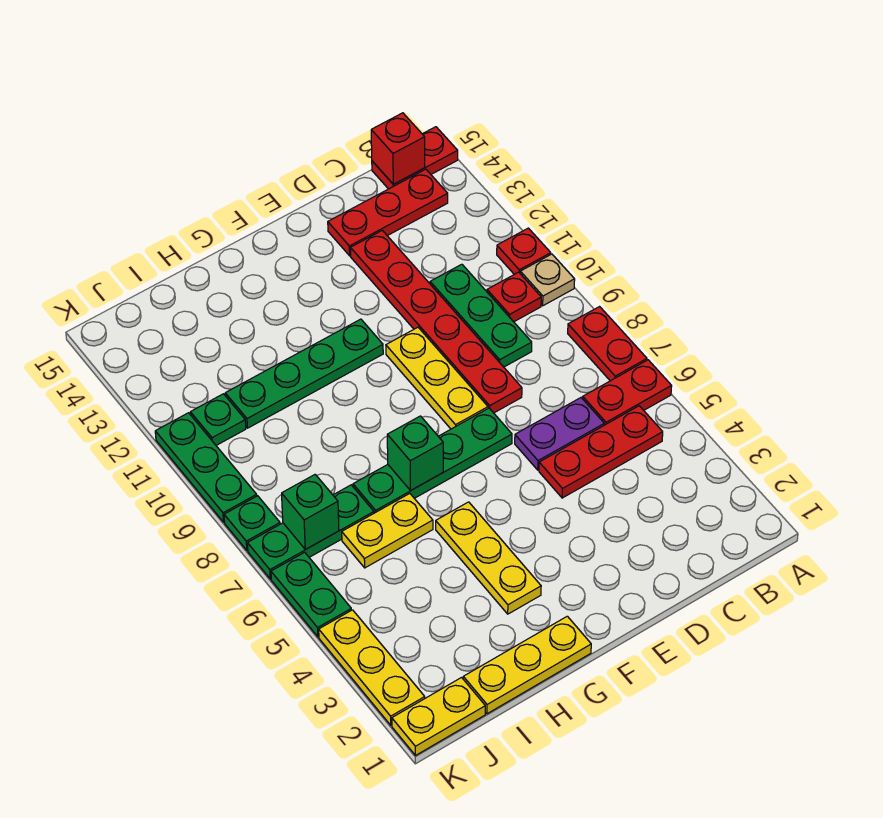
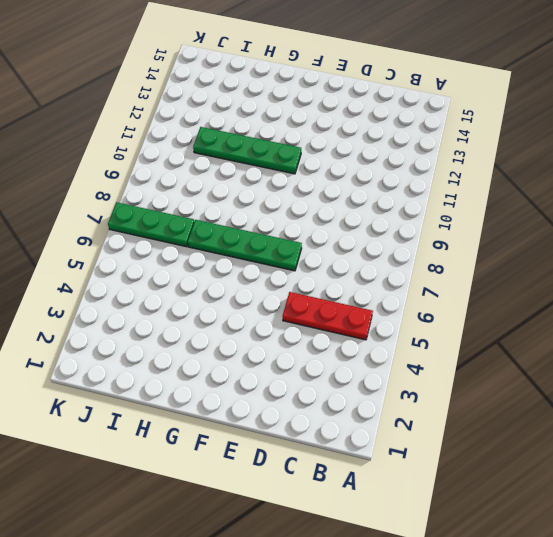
none -> red 1x2 plate [583,360,672,425]
none -> red 1x2 plate [568,307,647,381]
none -> tan 1x1 plate [520,254,575,306]

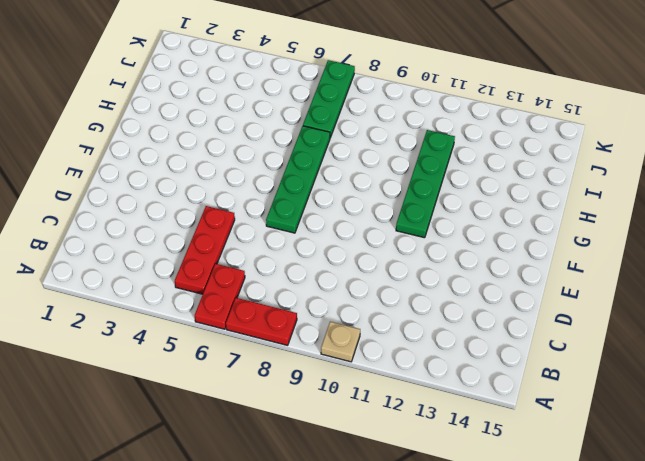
none -> red 1x1 plate [497,228,551,274]
none -> red 1x2 plate [372,127,458,189]
none -> red 1x1 plate [487,272,541,322]

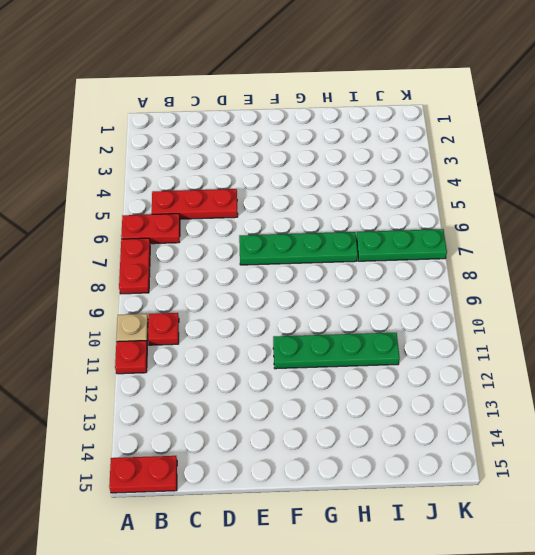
none -> red 1x3 plate [328,169,448,256]
none -> purple 1x2 plate [515,398,604,470]
none -> green 1x3 plate [430,264,532,367]

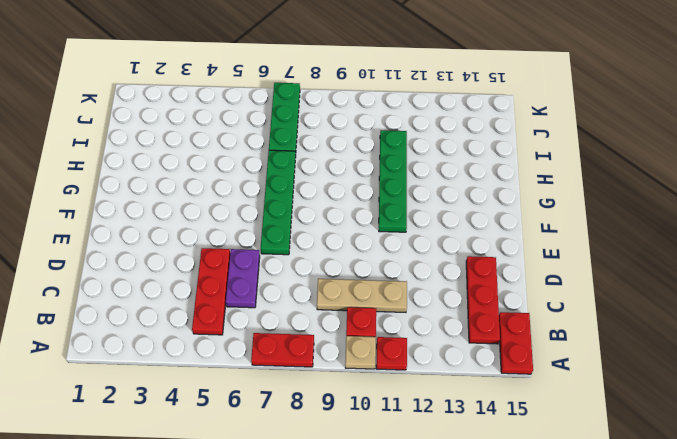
tan 1x3 plate [317,279,407,313] -> green 1x3 plate [430,264,532,367]
none -> red 1x2 plate [583,360,672,425]
none -> red 1x6 plate [350,230,522,413]
none -> yellow 1x3 plate [386,327,488,429]

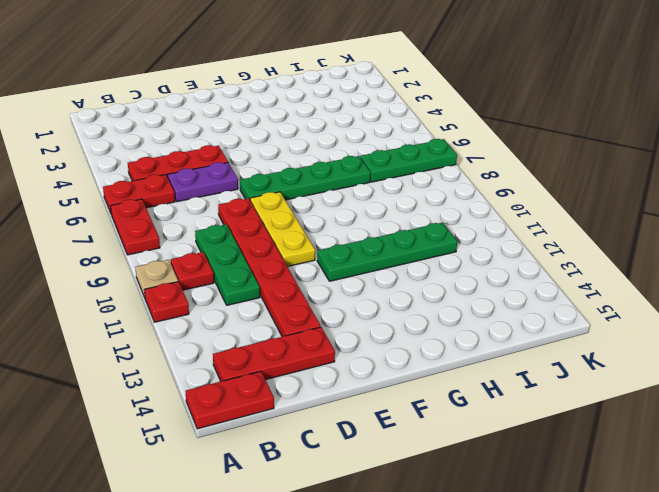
none -> yellow 1x3 plate [463,616,591,714]
none -> yellow 1x3 plate [436,502,541,614]
none -> yellow 1x2 plate [342,494,433,568]

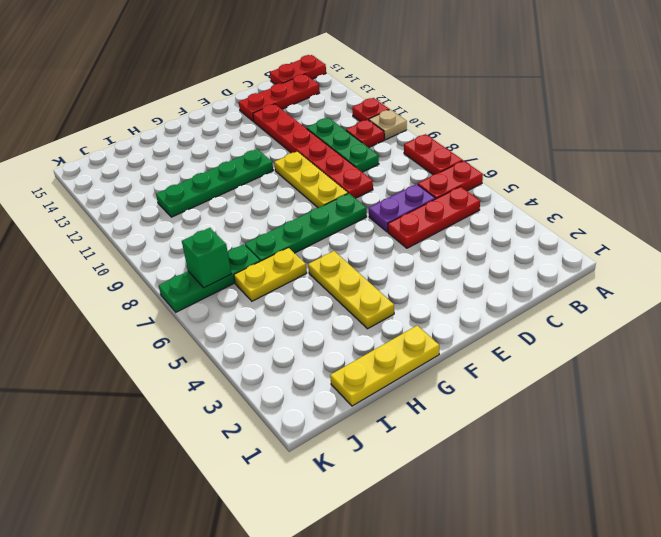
none -> yellow 1x2 plate [392,678,485,756]
none -> green 1x1 plate [190,394,246,445]
none -> yellow 1x3 plate [319,610,425,725]

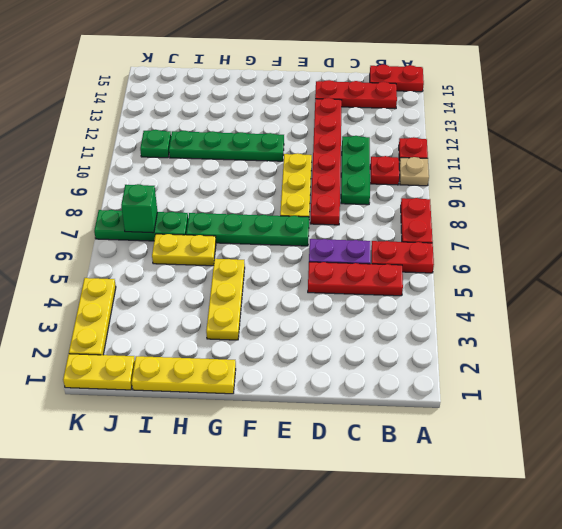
none -> green 1x2 plate [271,552,351,637]
none -> green 1x1 plate [224,496,280,550]
none -> green 1x3 plate [155,413,257,522]

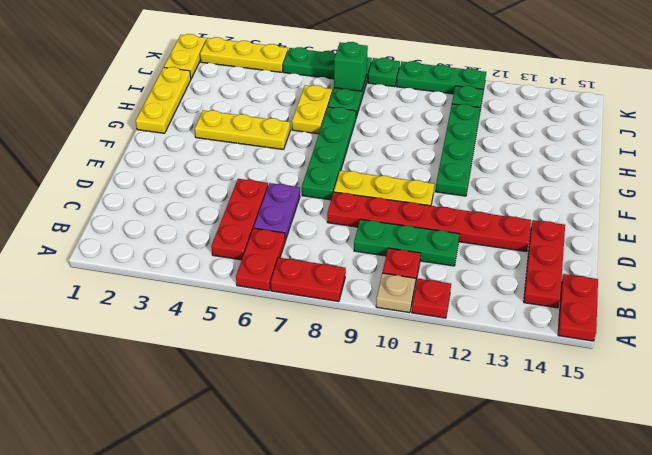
none -> red 1x1 brick [371,113,425,184]
none -> green 1x1 brick [387,416,443,490]

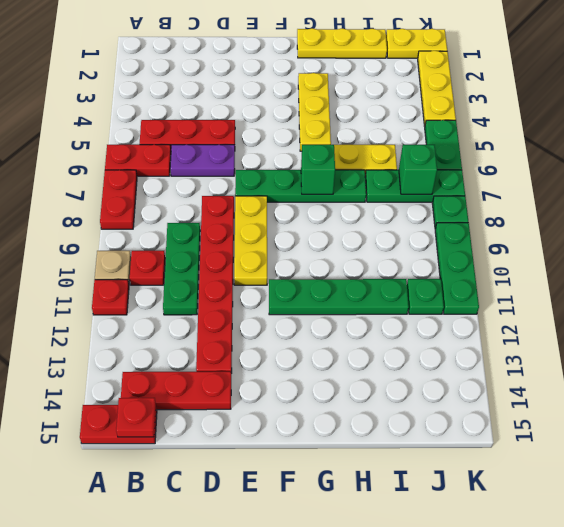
red 1x1 plate [116,398,156,437] -> red 1x1 brick [371,113,425,184]

